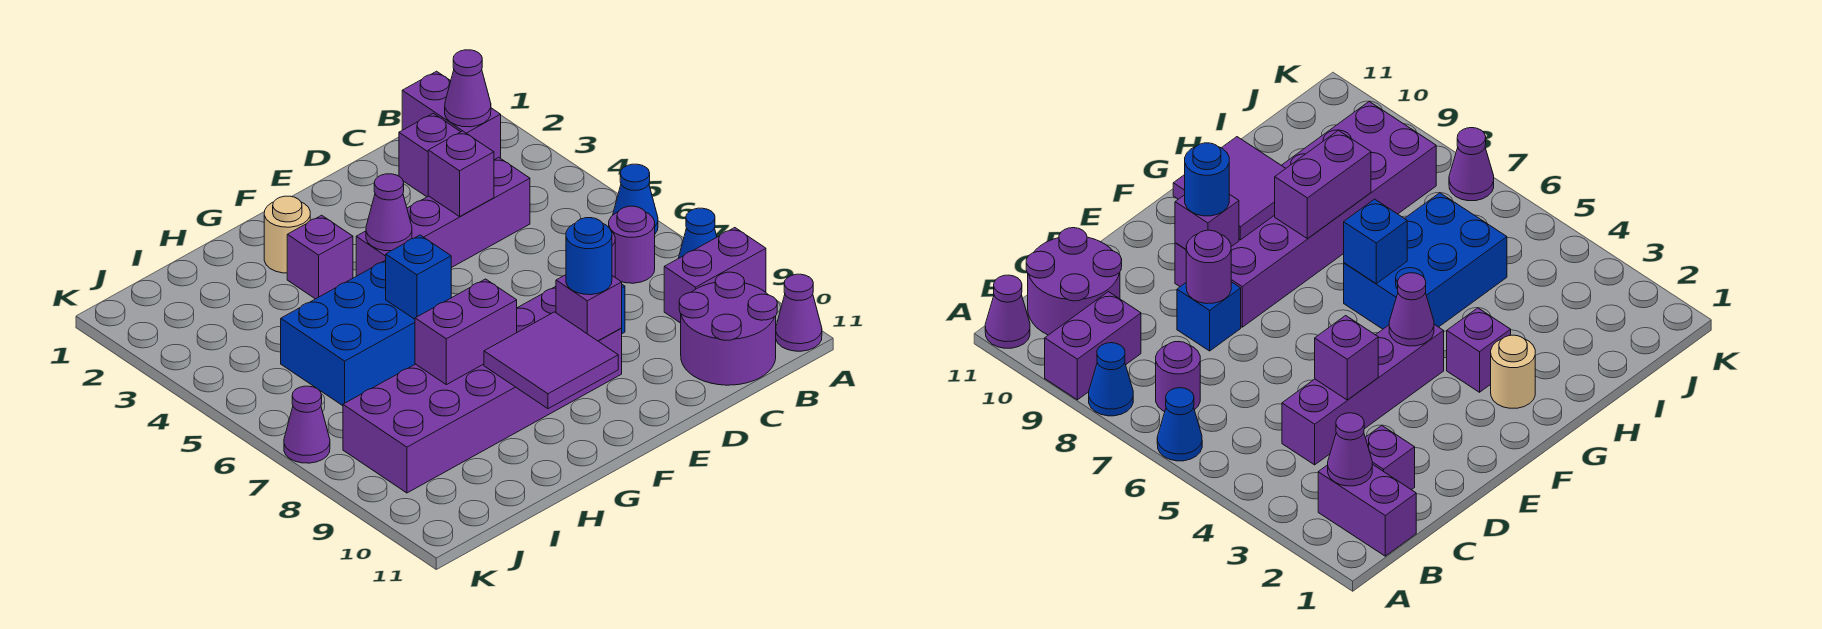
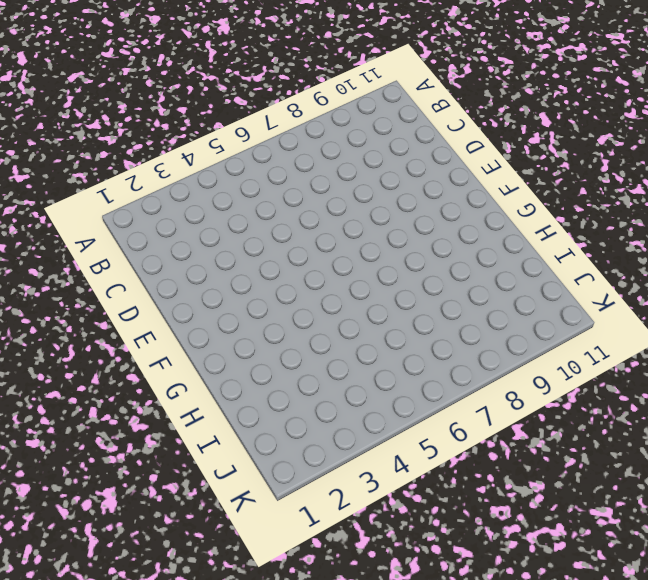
none -> blue 1x1 cone [613,164,658,234]
none -> blue 1x1 cone [679,208,717,258]
none -> purple 1x2 brick [664,228,766,323]

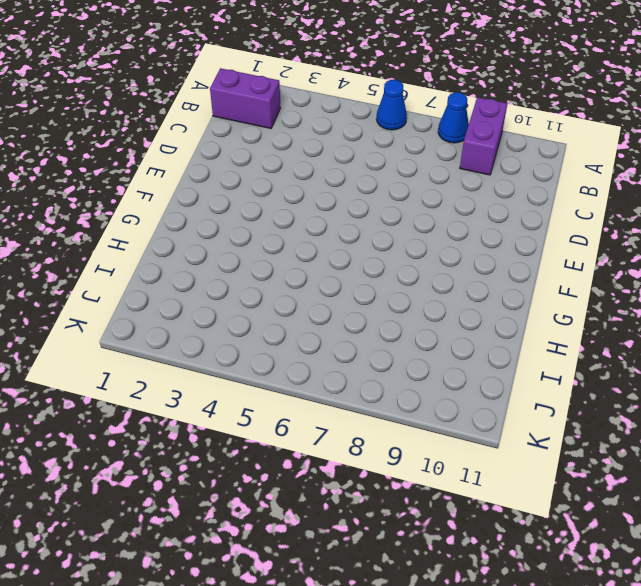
none -> purple 1x1 cone [776,274,822,351]
none -> purple 1x1 round brick [609,206,655,283]
none -> purple 2x2 round brick [679,272,777,385]

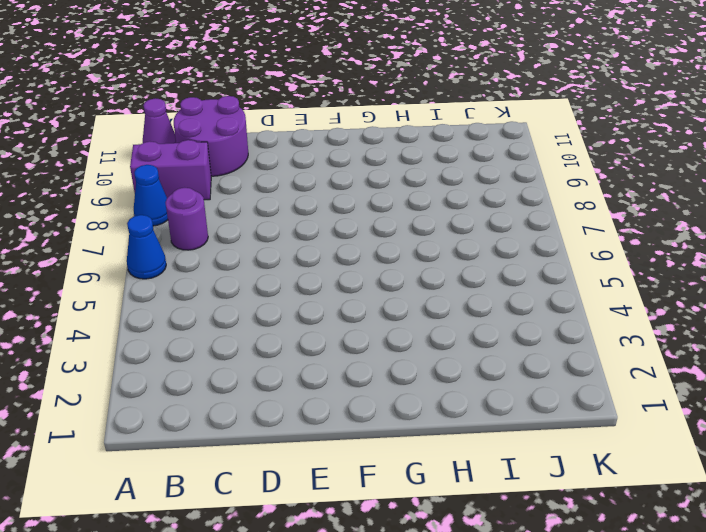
none -> purple 1x2 brick [402,71,501,160]
none -> purple 1x1 brick [399,113,460,197]
none -> purple 1x4 brick [356,157,530,276]

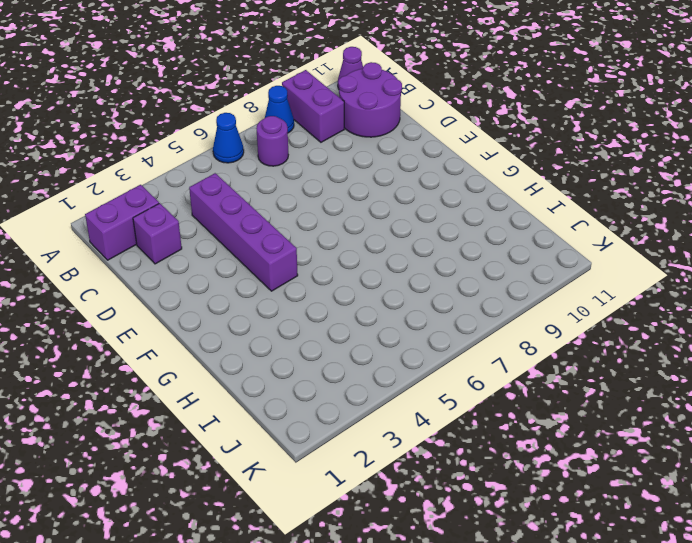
none -> blue 1x1 brick [1177,282,1241,351]
none -> purple 2x6 brick [343,287,622,493]
none -> tan 1x1 round brick [264,196,310,273]

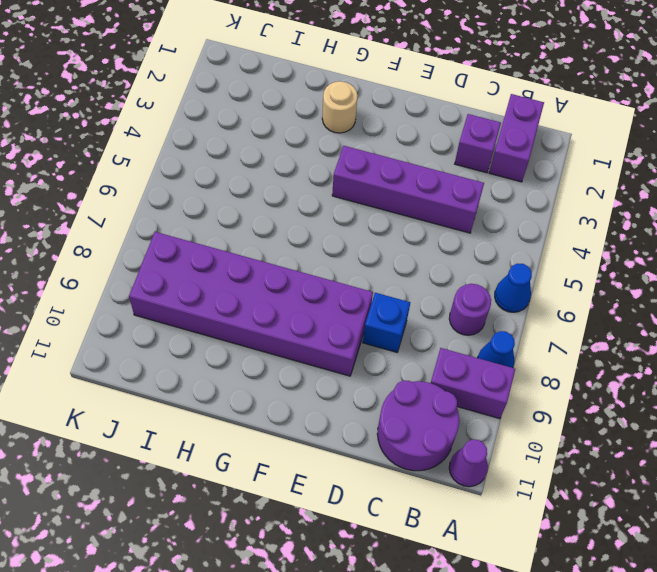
none -> purple 1x1 brick [287,215,353,299]
none -> blue 2x3 brick [281,260,415,406]
none -> purple 1x1 cone [284,386,330,463]

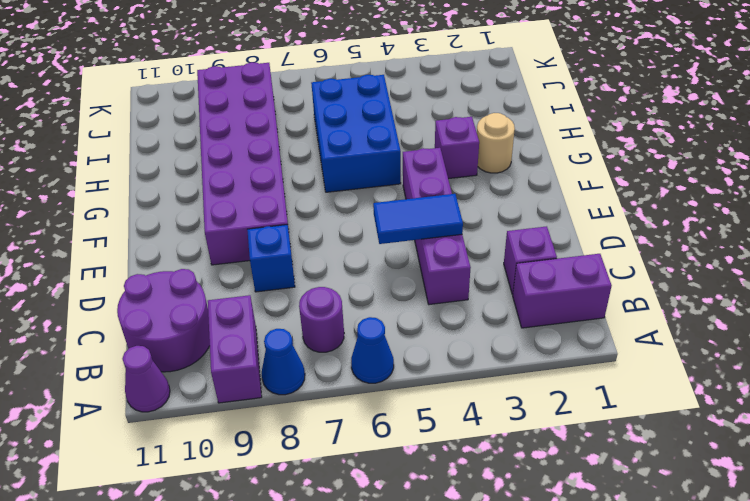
blue 1x2 tile [373,194,463,244] -> purple 1x1 brick [428,131,494,217]
none -> purple 1x1 cone [284,386,330,463]
none -> purple 1x1 cone [445,50,491,127]
none -> purple 1x1 round brick [1186,230,1231,304]

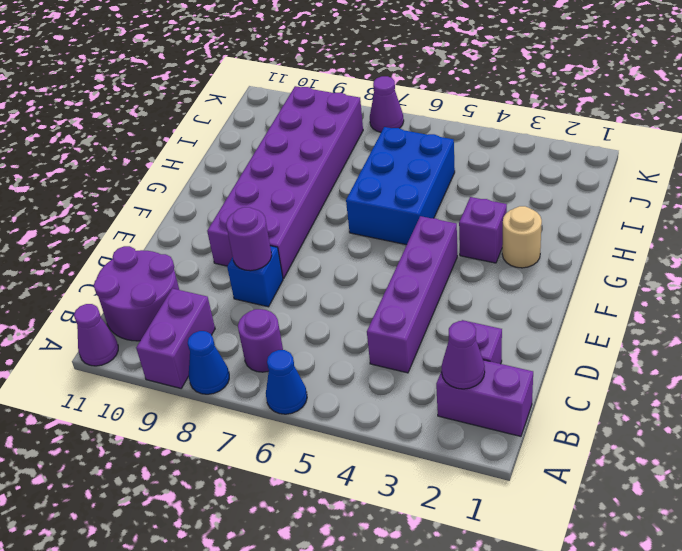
none -> purple 1x1 brick [428,131,494,217]
none -> purple 1x1 brick [556,275,622,341]
none -> purple 1x1 cone [366,174,412,251]

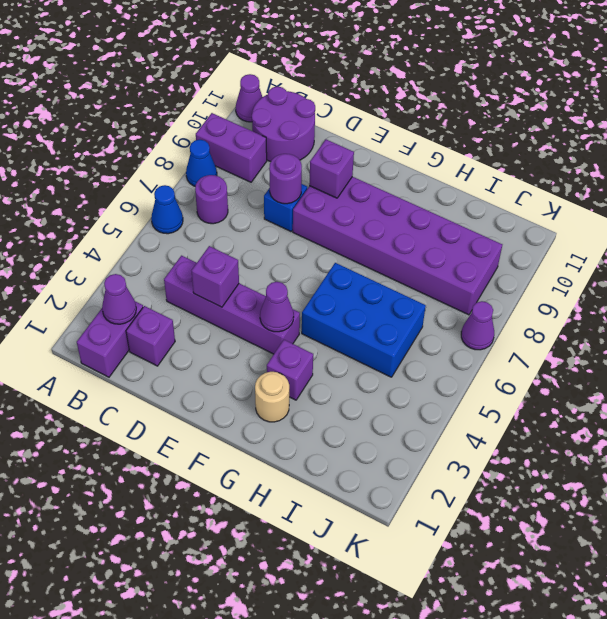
none -> purple 2x2 tile [484,312,618,409]
none -> blue 1x1 brick [386,235,451,319]
none -> purple 1x2 brick [415,279,517,385]

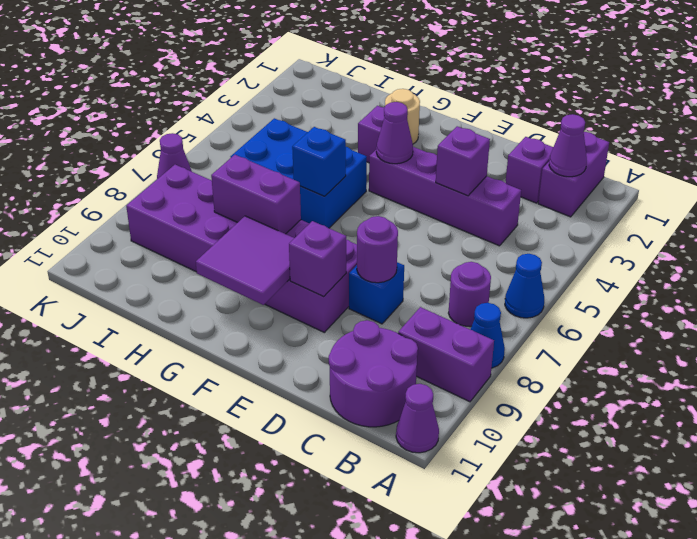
none -> blue 1x1 round brick [566,218,612,295]

